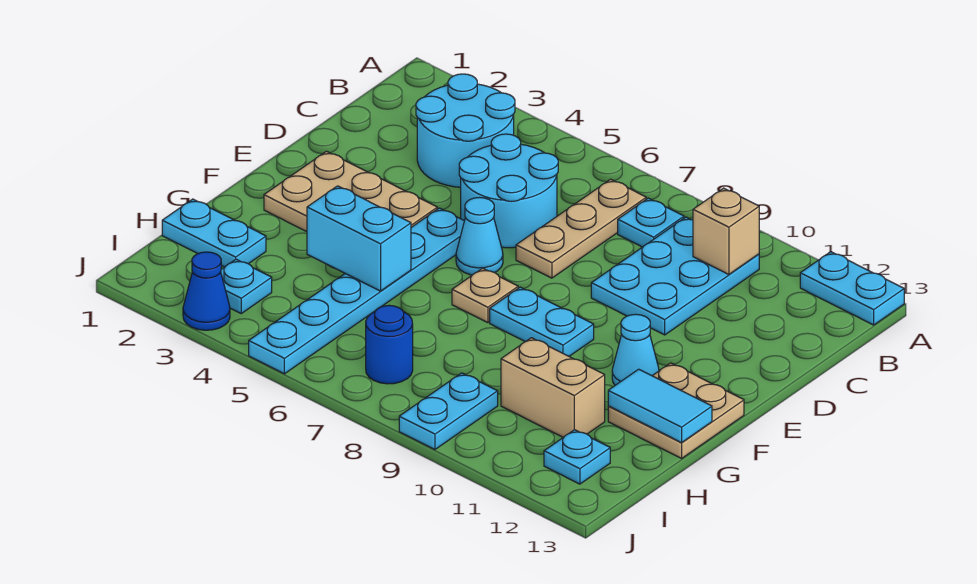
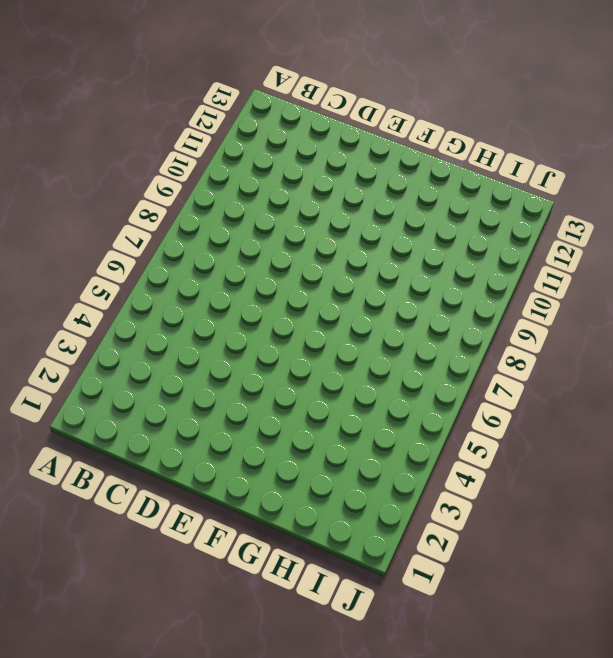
none -> cyan 1x2 plate [800,252,904,325]
none -> cyan 2x2 round brick [416,74,515,187]
none -> tan 1x3 plate [516,179,646,278]

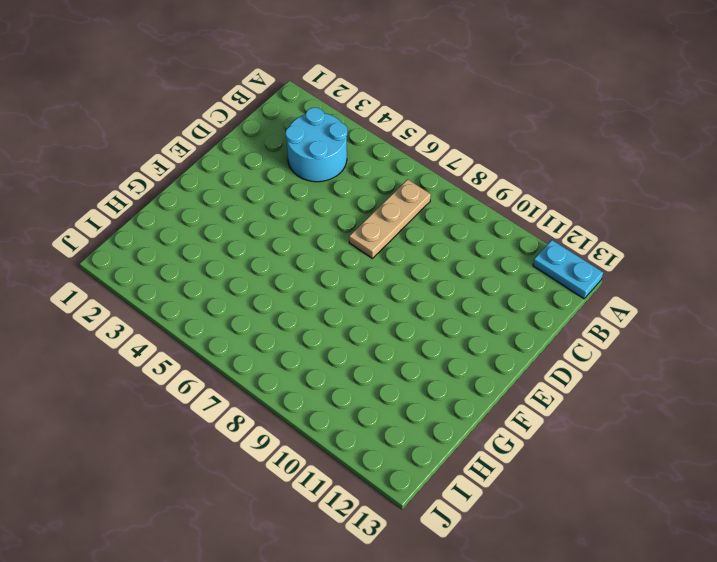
none -> cyan 1x1 plate [618,198,684,247]
none -> cyan 2x3 plate [591,217,759,335]
none -> cyan 2x2 round brick [459,134,558,248]

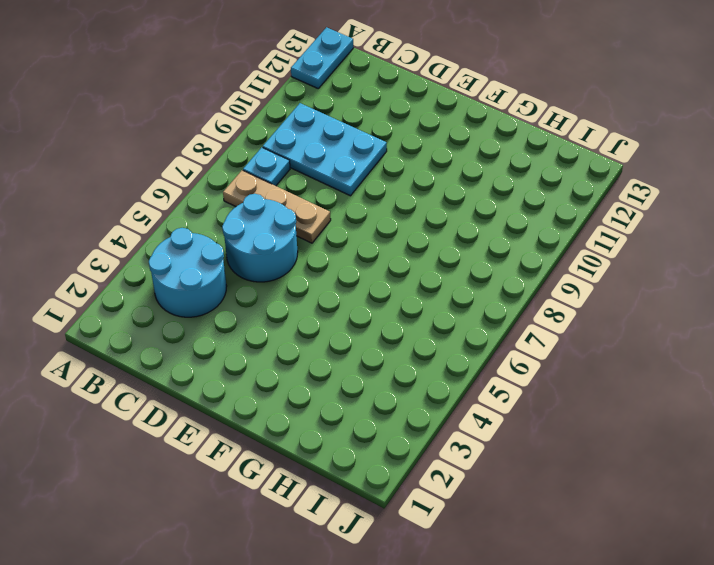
none -> tan 2x3 plate [264,151,437,232]
none -> cyan 1x6 plate [249,208,464,374]
none -> cyan 1x1 cone [456,197,503,275]

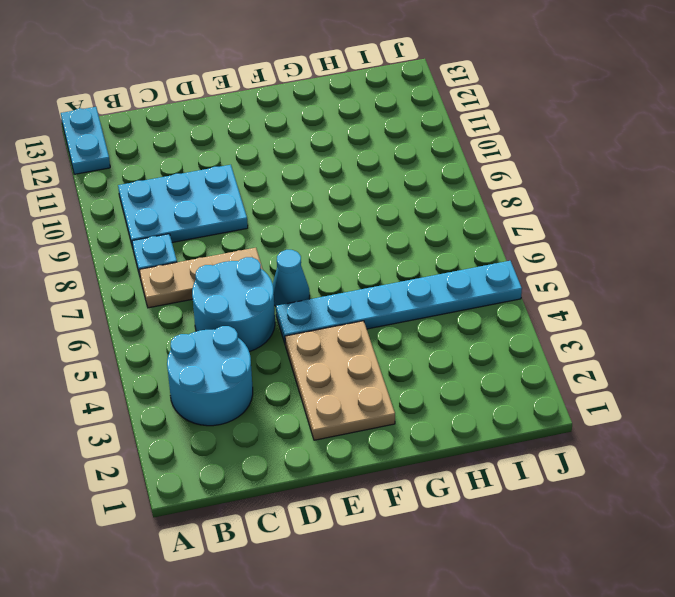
none -> tan 1x1 plate [452,268,518,323]
none -> cyan 1x2 plate [490,287,594,356]
none -> cyan 1x1 cone [612,314,659,385]

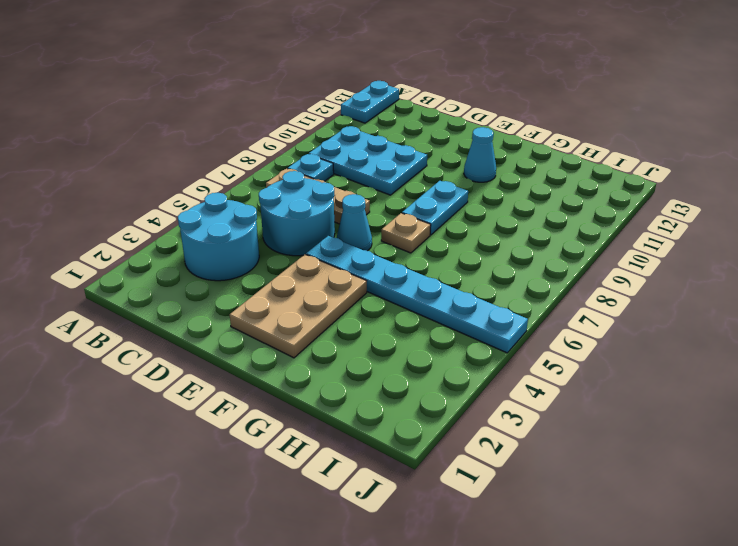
none -> tan 2x2 plate [608,363,744,458]
none -> cyan 1x2 plate [162,199,266,267]
none -> tan 1x2 brick [501,338,605,437]

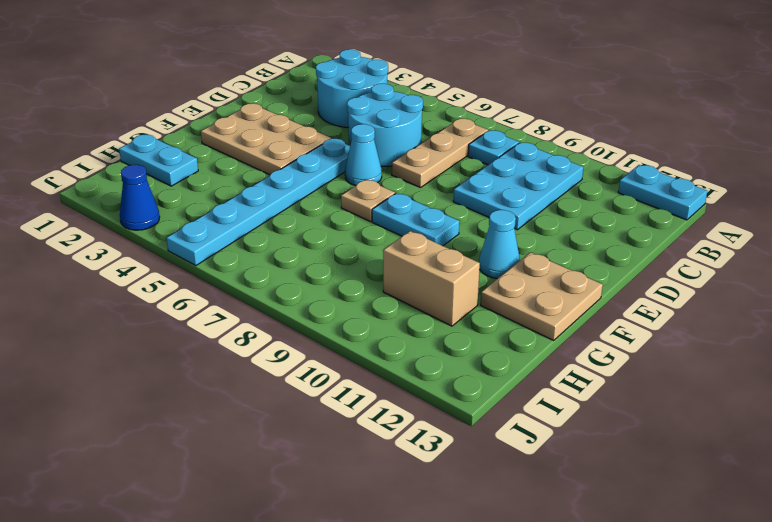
none -> cyan 1x1 plate [221,259,272,313]
none -> blue 1x1 round brick [366,305,413,384]
none -> cyan 1x2 plate [399,373,498,449]

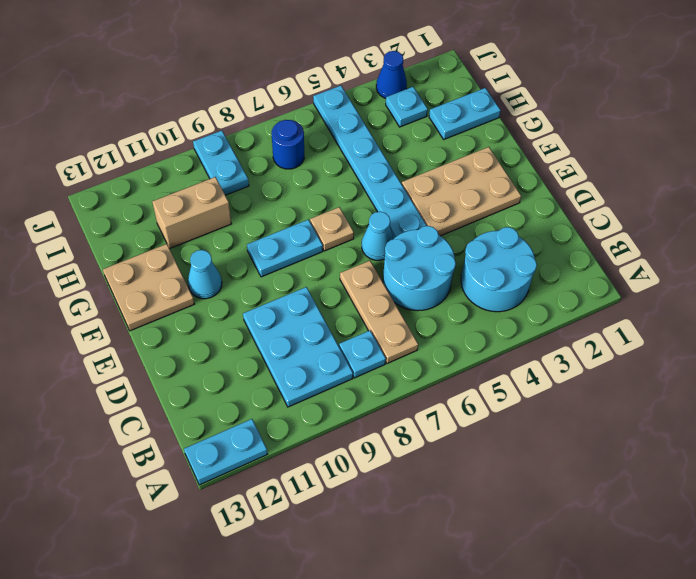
none -> cyan 1x1 plate [544,430,610,484]
none -> tan 1x1 brick [693,188,759,275]
none -> cyan 1x2 brick [307,186,411,291]

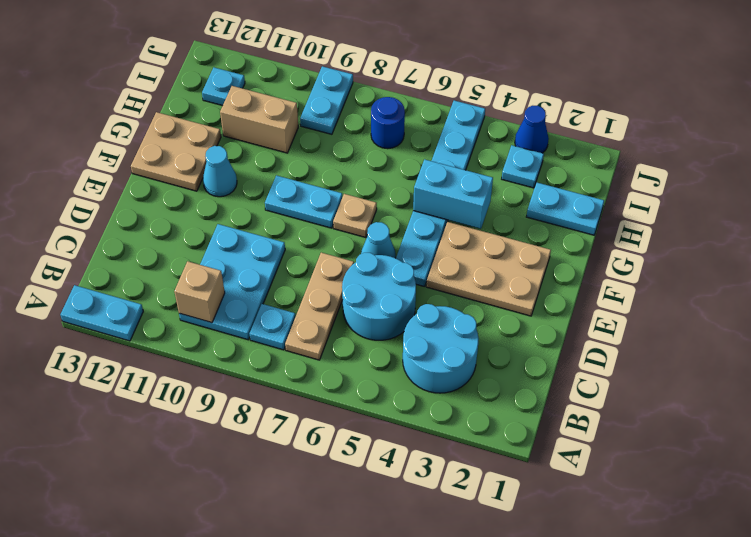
none -> cyan 1x2 tile [608,369,712,443]

